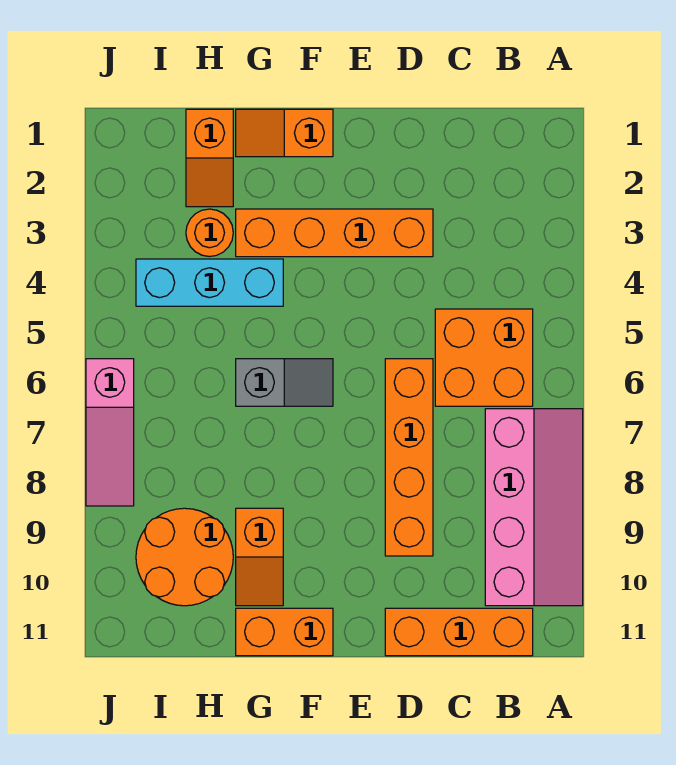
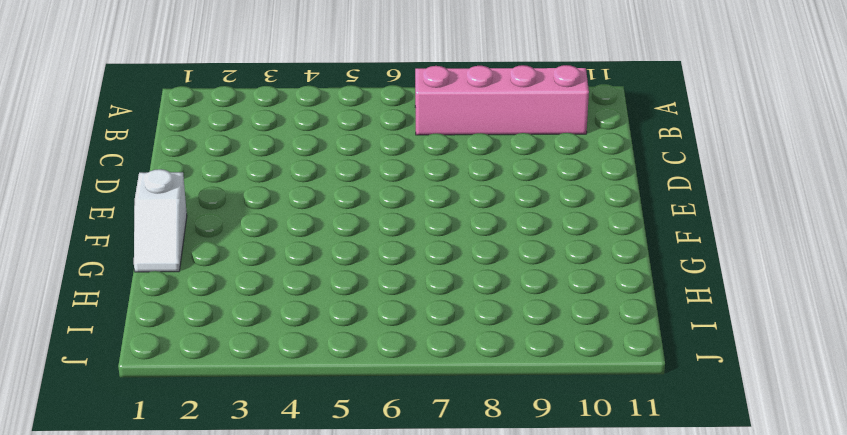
white 1x2 slope [134,169,187,272] -> orange 1x2 slope [236,109,333,157]
none -> orange 2x2 brick [435,309,533,406]
none -> orange 1x3 brick [385,608,533,656]
none -> orange 1x4 brick [236,209,433,257]

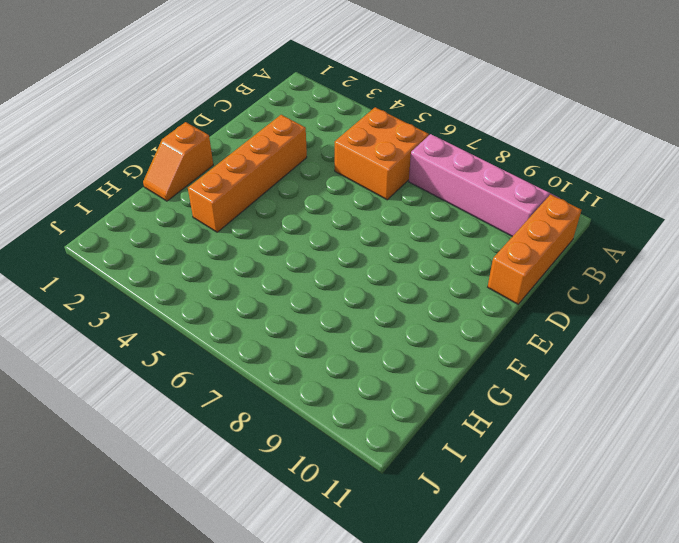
none -> orange 1x4 brick [385,359,433,556]
none -> grey 1x2 slope [236,359,333,406]
none -> orange 1x2 brick [236,608,333,656]

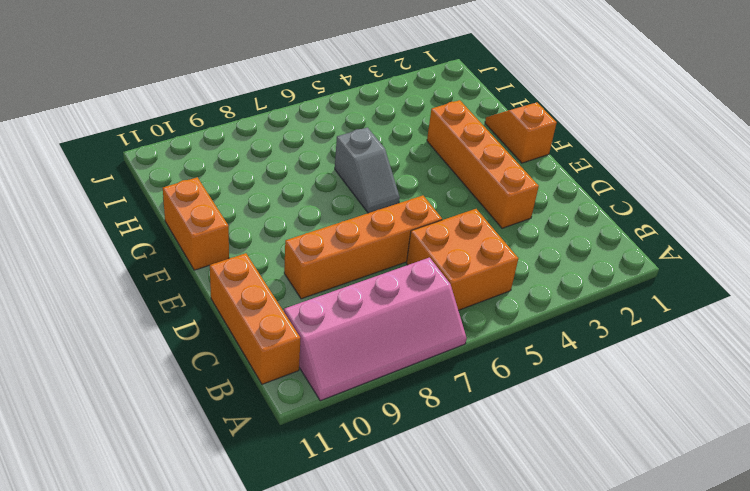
none -> cyan 1x3 brick [136,259,283,306]
none -> orange 1x2 slope [236,508,283,606]
none -> orange 1x2 slope [186,109,233,207]

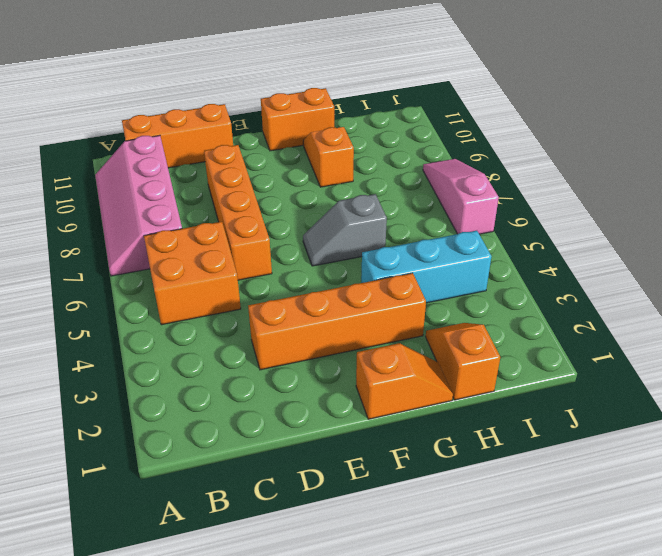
none -> orange 1x1 round brick [186,209,233,257]
none -> orange 2x2 round brick [136,508,233,606]

